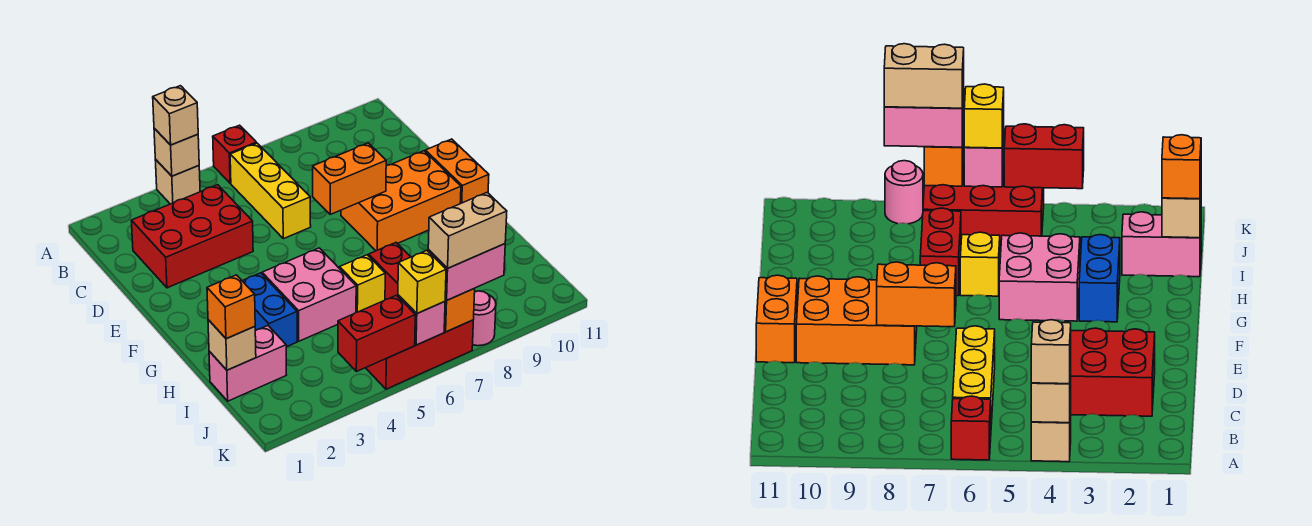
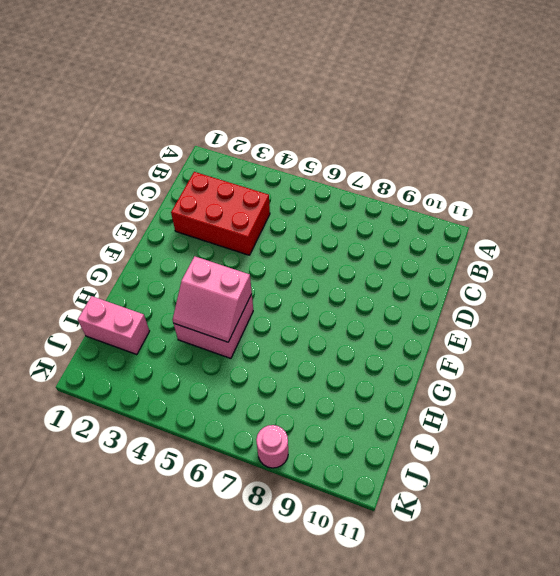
pink 2x2 slope [173,256,252,342] -> none
none -> tan 1x1 brick [155,160,200,204]
none -> red 1x1 brick [213,125,256,183]
none -> yellow 1x3 brick [230,143,311,239]

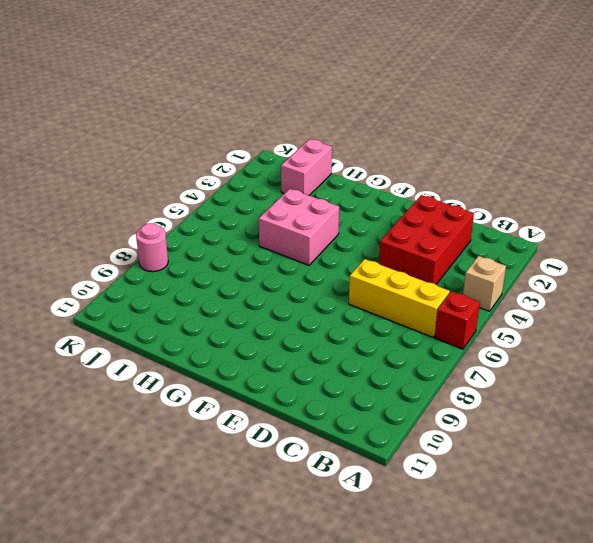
none -> orange 2x3 brick [341,151,461,251]
none -> orange 1x2 brick [425,139,489,204]
none -> blue 1x2 brick [243,273,297,347]

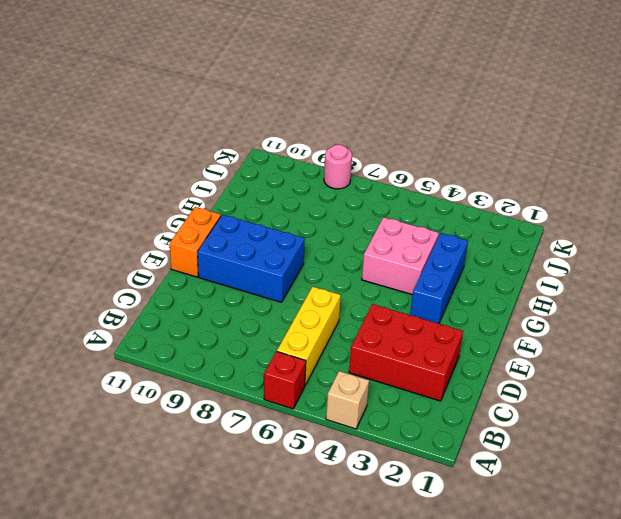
blue 2x3 brick [198,215,305,302] -> orange 2x3 brick [341,151,461,251]
blue 1x3 brick [410,233,468,323] -> blue 1x2 brick [243,273,297,347]
none -> yellow 1x1 brick [340,255,385,312]
none -> red 1x2 brick [369,243,410,300]
none -> pink 1x2 brick [209,326,286,401]

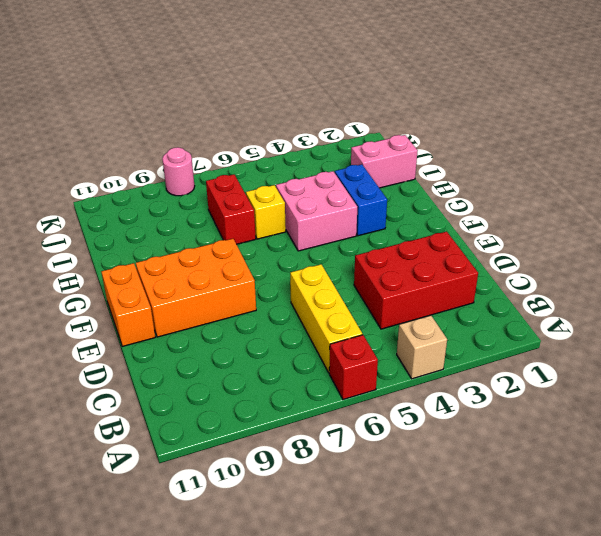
none -> red 2x3 brick [366,320,473,389]
none -> tan 1x1 brick [154,128,199,176]
none -> orange 1x2 brick [313,143,386,214]

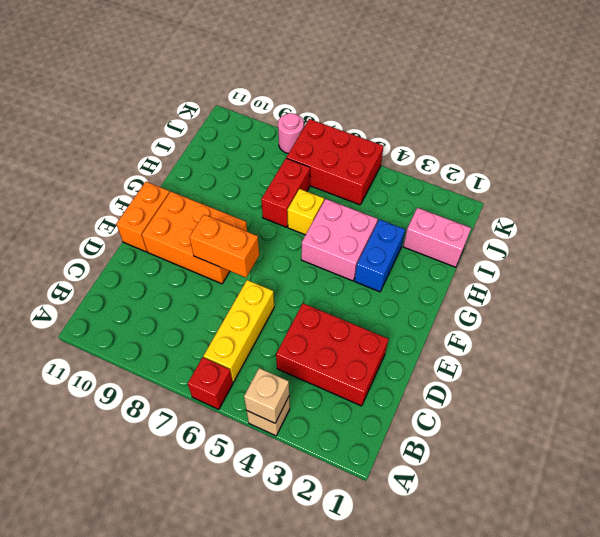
none -> tan 1x1 brick [208,320,256,370]
none -> red 1x2 brick [338,295,415,372]
none -> pink 1x1 brick [398,295,445,345]

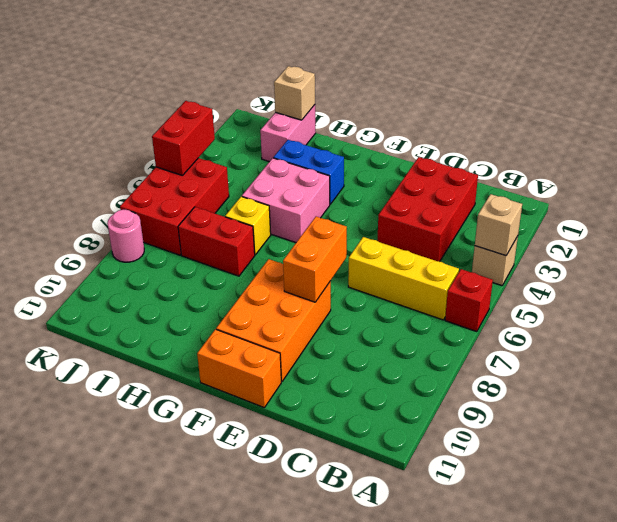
none -> pink 1x1 brick [398,295,445,345]
none -> orange 1x1 brick [444,289,475,332]
none -> tan 1x1 brick [153,86,198,145]

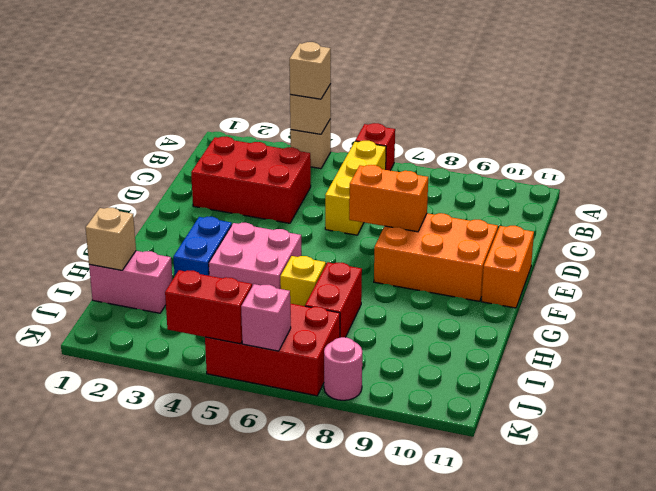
none -> orange 1x1 brick [444,289,475,332]
none -> orange 1x1 brick [207,275,255,339]
none -> yellow 1x1 brick [398,250,446,313]

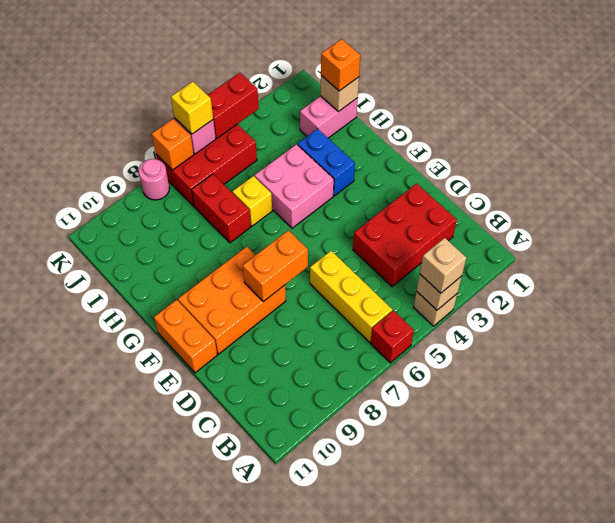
none -> pink 1x2 brick [428,244,505,300]
none -> tan 1x2 brick [428,193,507,268]

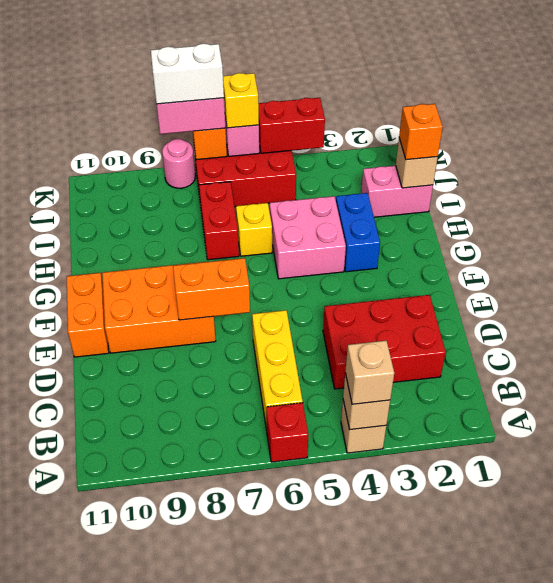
white 1x2 brick [151,44,224,104] -> tan 1x2 brick [428,193,507,268]

